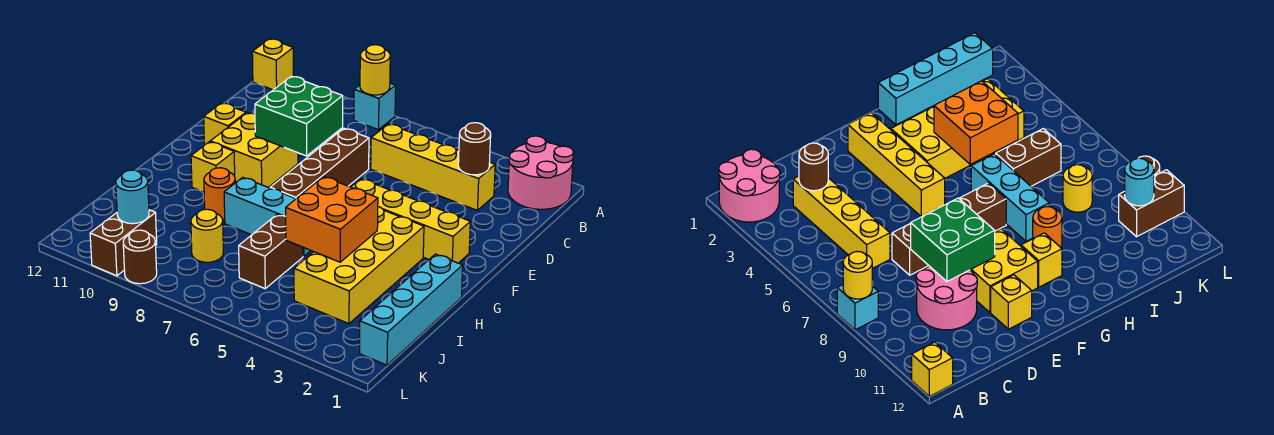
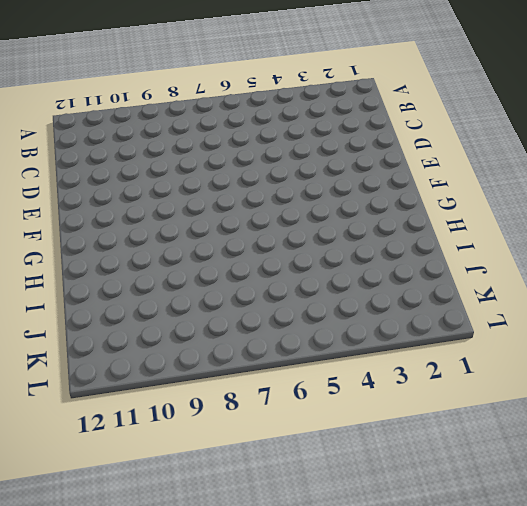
none -> pink 2x2 round brick [508,136,574,209]
none -> cyan 1x1 brick [354,83,396,130]
none -> yellow 1x1 brick [252,39,293,90]

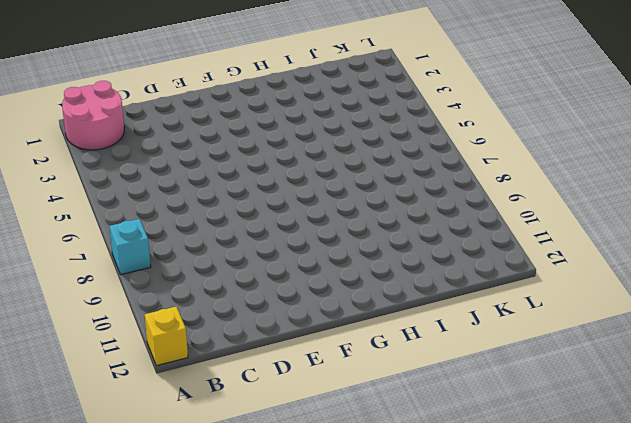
none -> yellow 1x4 brick [371,124,495,210]
none -> pink 2x2 round brick [916,266,977,330]
none -> brown 1x4 brick [270,128,369,199]

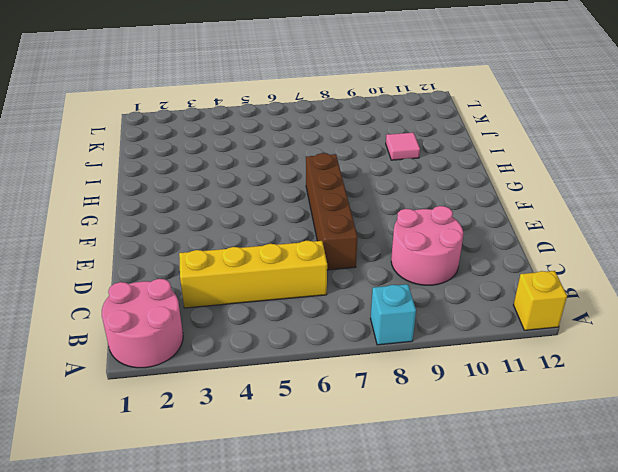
pink 1x1 tile [386,133,420,160] -> none
none -> yellow 2x2 brick [210,113,298,187]
none -> yellow 1x1 brick [204,103,246,145]
none -> yellow 1x4 brick [351,179,470,263]

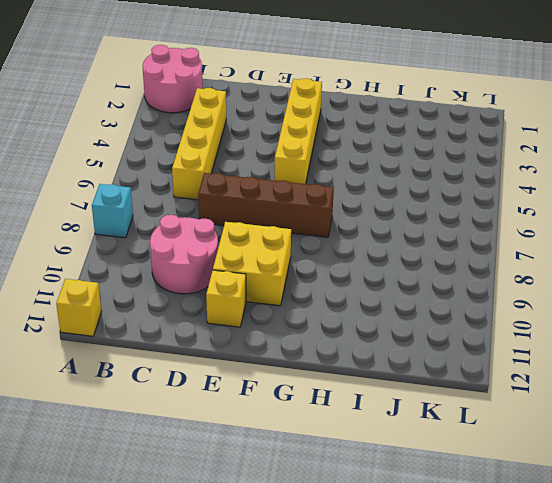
none -> yellow 2x4 brick [294,207,424,324]
none -> yellow 1x1 brick [191,142,235,192]
none -> cyan 1x4 brick [360,254,463,365]

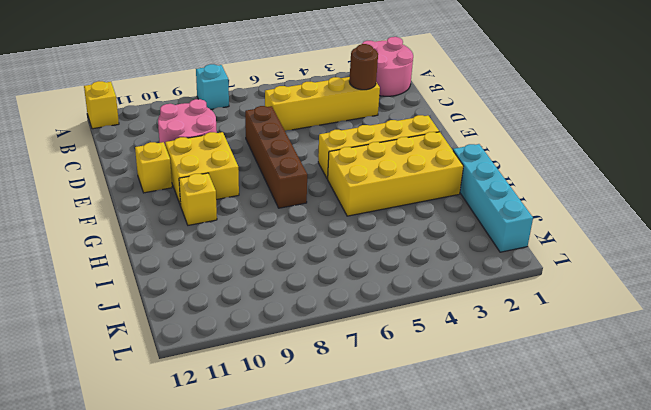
yellow 2x4 brick [328,132,463,216] -> yellow 2x4 brick turned to [294,207,424,324]
none -> cyan 1x3 brick [224,177,311,256]
none -> orange 1x1 round brick [204,168,235,220]
none -> brown 1x2 brick [239,215,303,289]

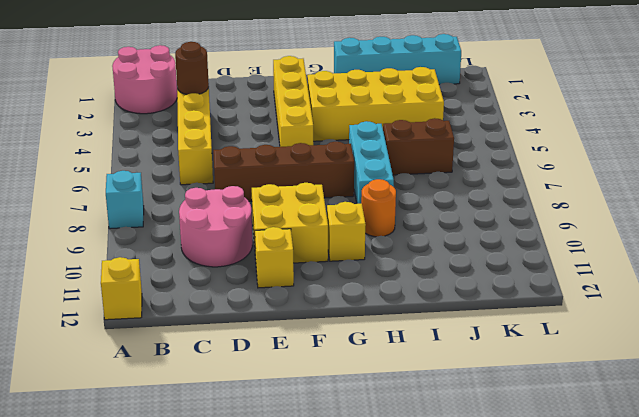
none -> yellow 1x1 round brick [191,209,223,262]
none -> brown 1x2 brick [90,210,157,276]
none -> brown 1x1 round brick [123,230,157,284]

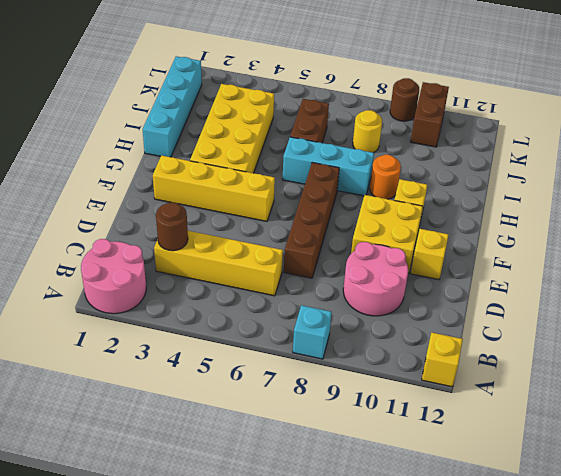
none -> yellow 1x1 round brick [360,45,390,95]
none -> green 2x2 brick [255,76,343,156]
none -> orange 2x2 brick [286,177,378,262]

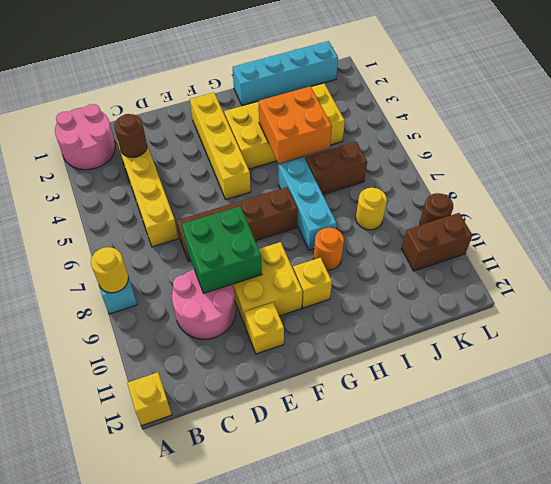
none -> cyan 1x1 round brick [116,170,149,224]

